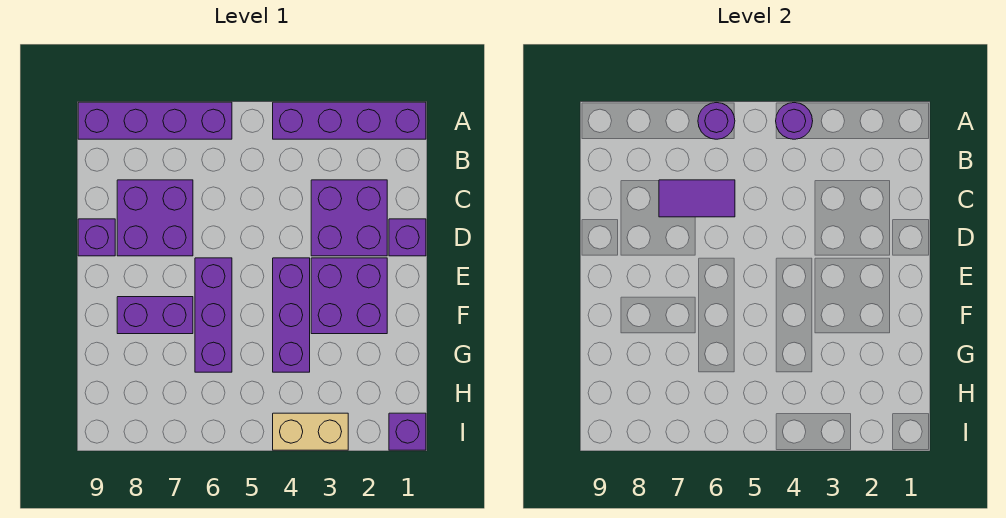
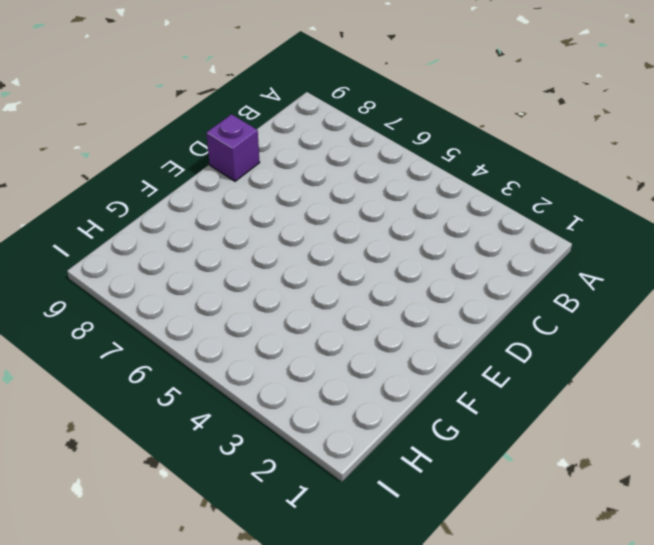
none -> purple 1x4 brick [273,102,426,139]
none -> purple 1x4 brick [78,102,232,139]
none -> purple 2x2 brick [311,180,387,256]

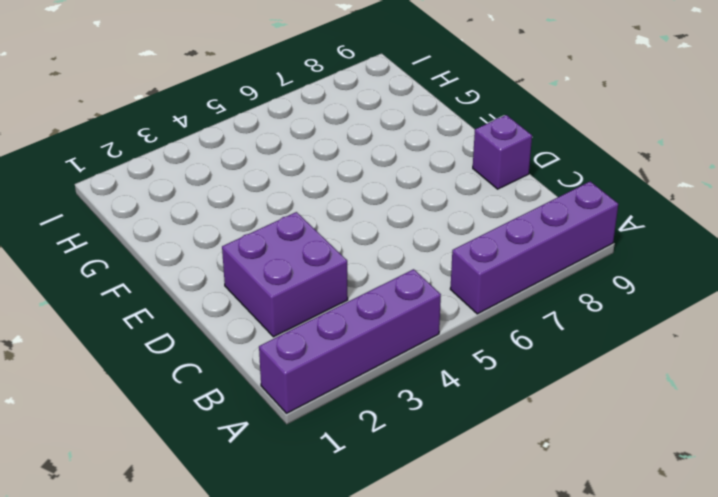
none -> purple 2x2 brick [117,180,193,256]
none -> purple 1x1 brick [389,219,426,256]
none -> purple 2x2 brick [311,258,387,334]

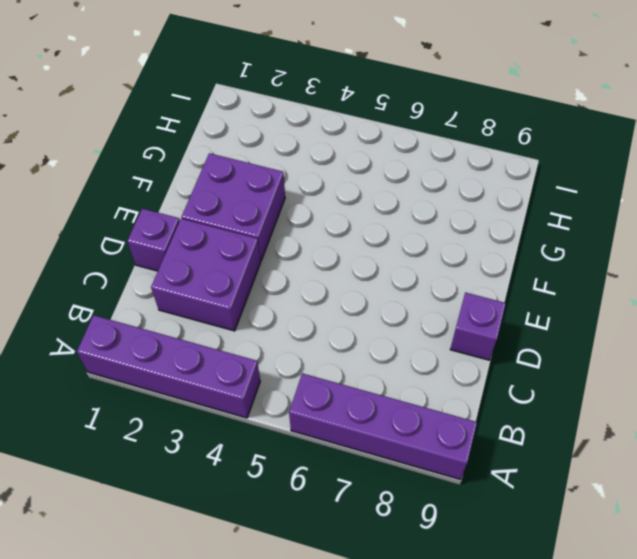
none -> purple 2x2 brick [117,180,193,256]
none -> purple 1x3 brick [273,258,310,372]
none -> purple 1x3 brick [195,258,232,372]

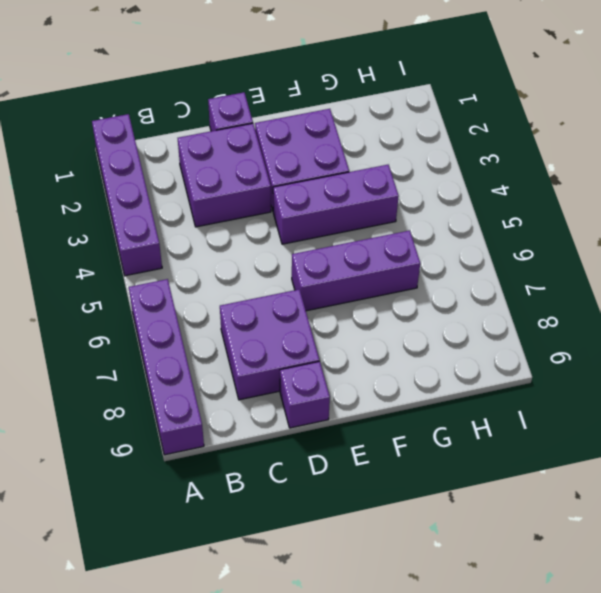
none -> purple 1x2 brick [117,297,193,334]
none -> purple 1x1 brick [389,413,426,450]
none -> tan 1x2 brick [273,413,348,450]

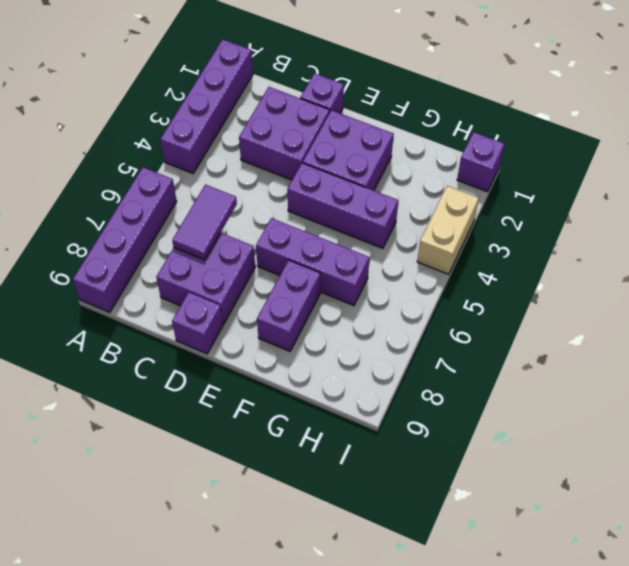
none -> purple 1x1 round brick [776,103,813,139]
none -> purple 1x1 round brick [698,103,735,139]

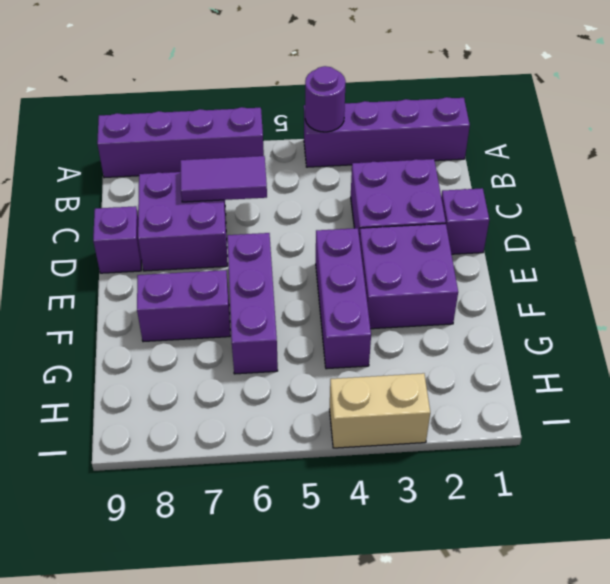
none -> purple 1x1 brick [389,413,426,450]
none -> purple 1x1 round brick [698,103,735,139]

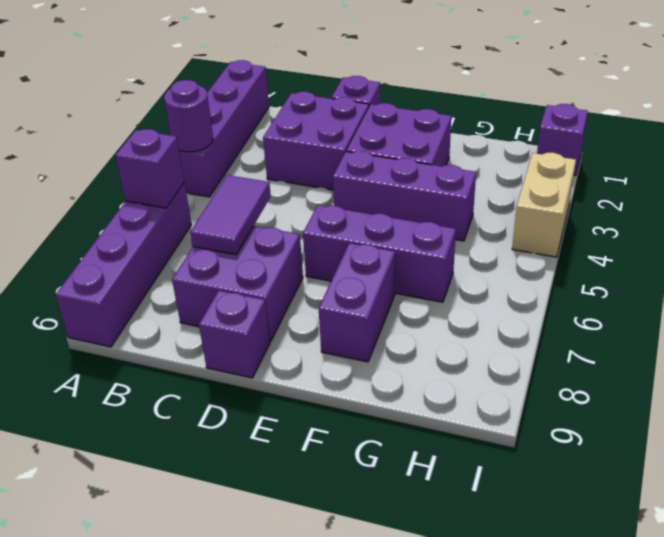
purple 1x1 brick [115,129,184,208] -> purple 1x1 round brick [698,103,735,139]

